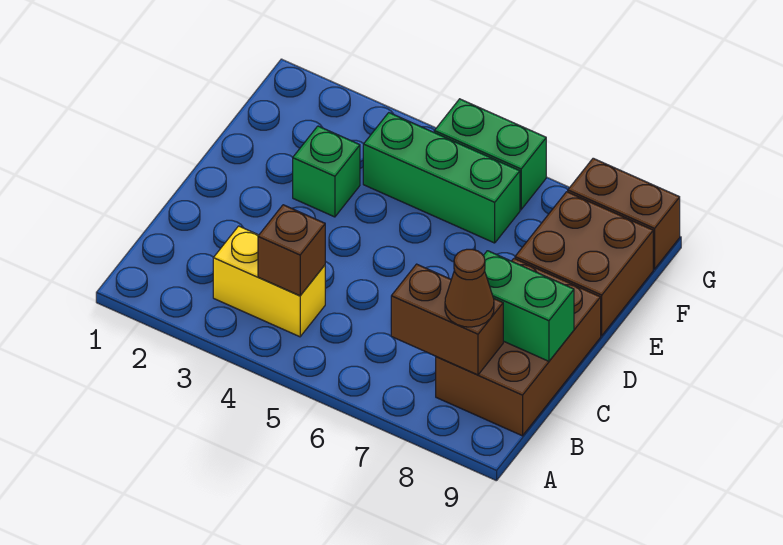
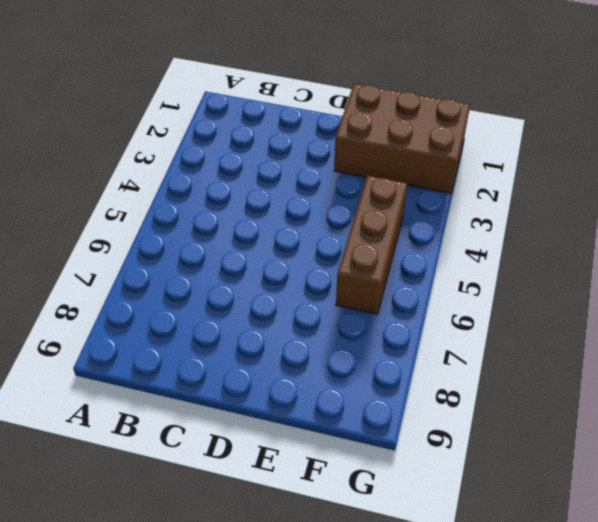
brown 2x3 brick [334,84,470,193] -> brown 2x3 brick moved to [436,259,601,436]
brown 1x3 brick [336,176,407,314] -> green 1x3 brick [363,113,520,243]
none -> yellow 1x2 brick [213,226,325,337]
none -> green 1x1 brick [293,126,360,217]

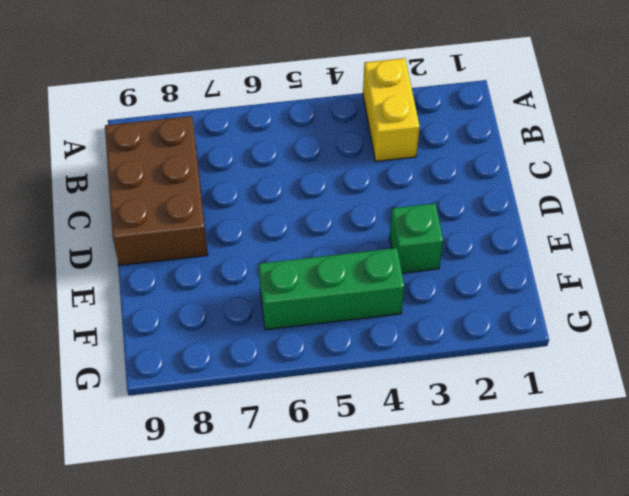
yellow 1x2 brick [363,58,420,161] -> yellow 1x2 brick turned to [213,226,325,337]
none -> brown 2x2 brick [515,192,653,336]
none -> green 1x2 brick [434,99,546,210]

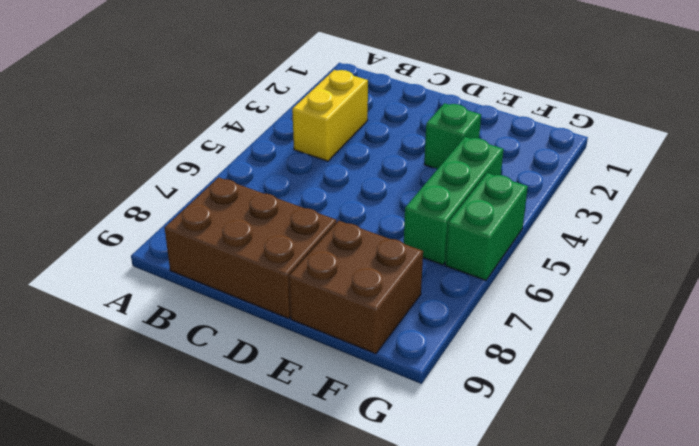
none -> brown 1x2 brick [568,158,680,269]
none -> brown 1x1 brick [258,205,325,296]

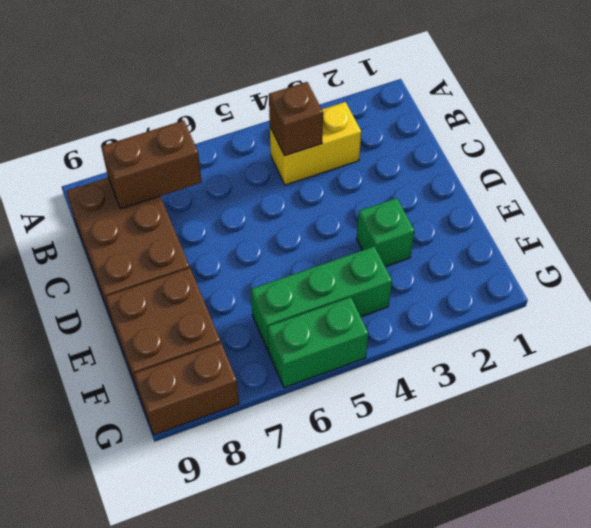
none -> green 1x2 brick [483,251,574,361]
none -> brown 1x1 cone [445,249,494,327]

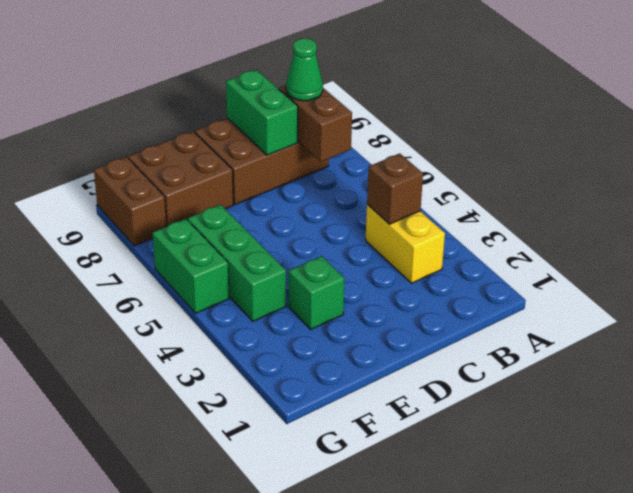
green 1x1 cone [286,38,323,101] -> brown 1x1 cone [445,249,494,327]

